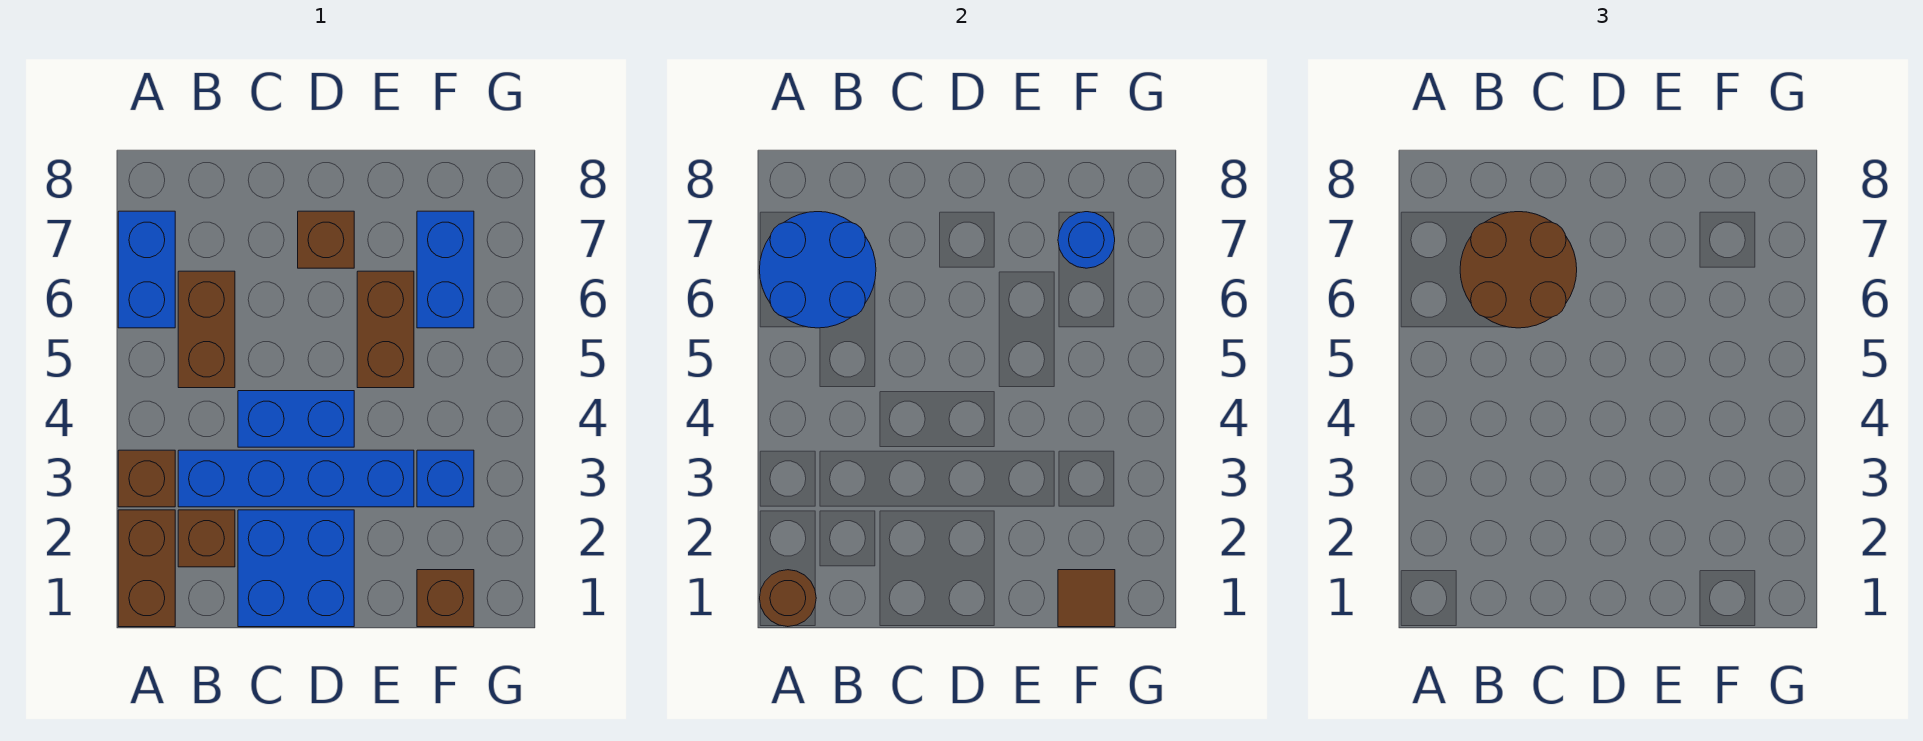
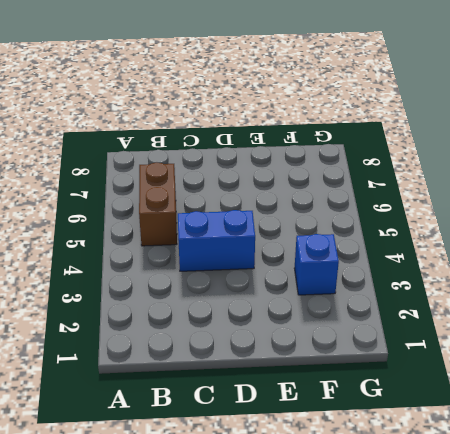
none -> brown 1x2 brick [118,510,175,627]
none -> brown 1x1 brick [118,450,175,507]
none -> blue 1x2 brick [118,211,175,328]

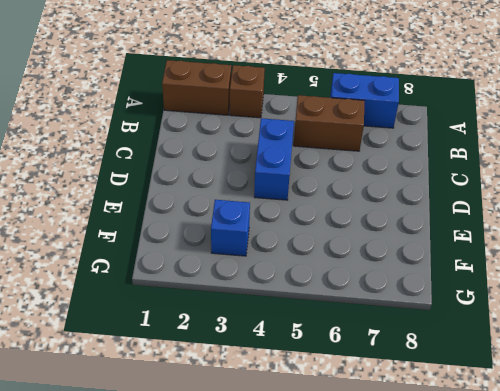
none -> brown 1x1 brick [178,510,235,567]
none -> blue 1x4 brick [178,450,414,507]
none -> blue 2x2 brick [238,510,354,627]

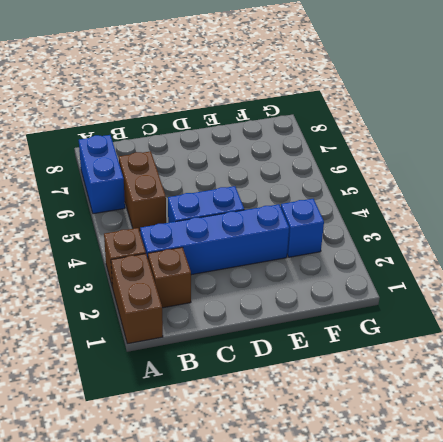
none -> blue 2x2 brick [238,510,354,627]
none -> brown 1x1 brick [298,211,354,268]
none -> brown 1x2 brick [357,271,414,388]

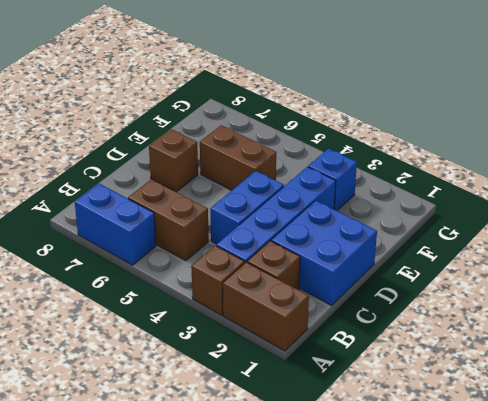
none -> brown 1x1 brick [417,570,474,627]
none -> blue 1x2 brick [417,211,474,328]
none -> brown 1x1 round brick [760,570,816,627]

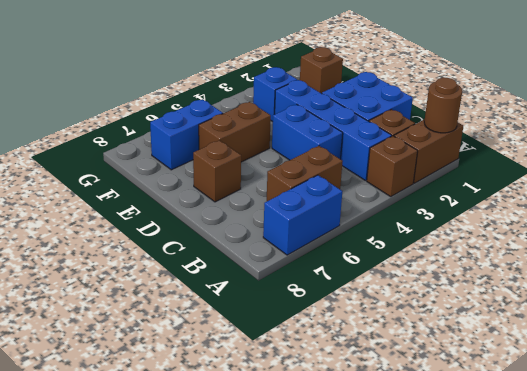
none -> blue 2x2 round brick [759,212,876,328]
none -> brown 1x1 tile [1058,570,1115,627]
none -> blue 1x1 round brick [1058,212,1115,268]

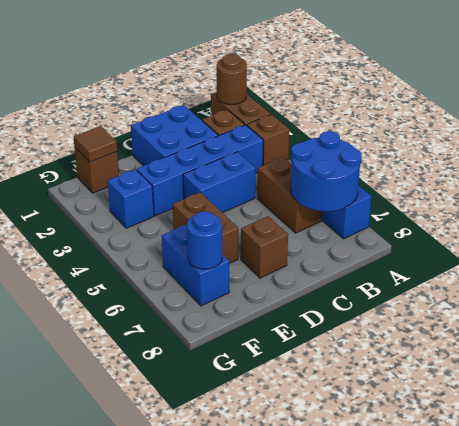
none -> brown 2x2 round brick [1460,212,1577,328]

